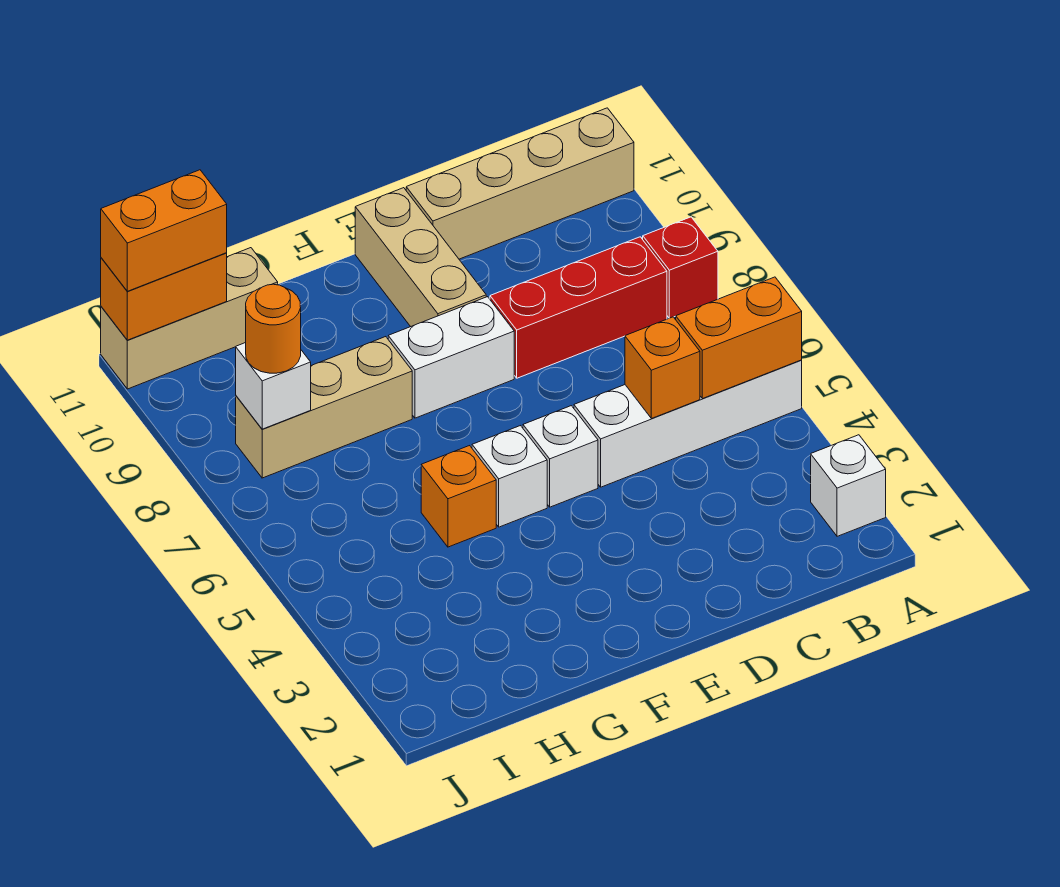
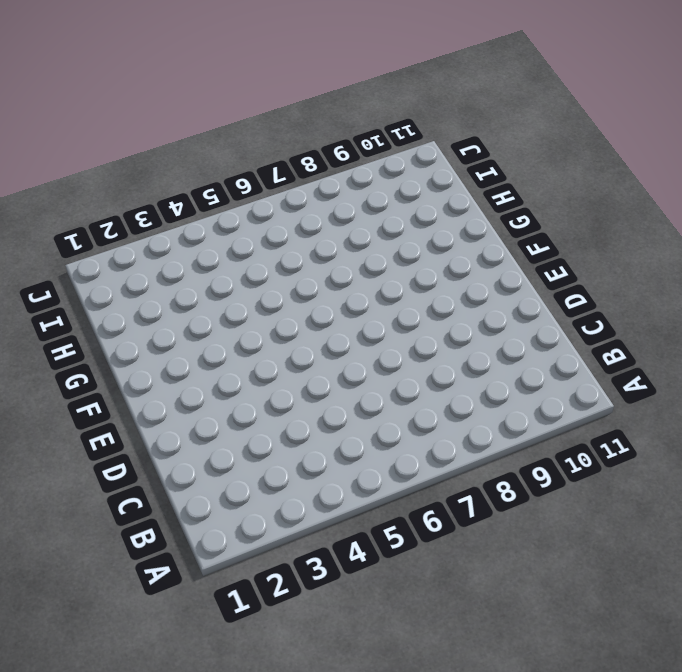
none -> white 1x1 brick [811,435,886,536]
none -> white 1x4 brick [574,360,802,487]
none -> red 1x1 brick [643,217,718,318]

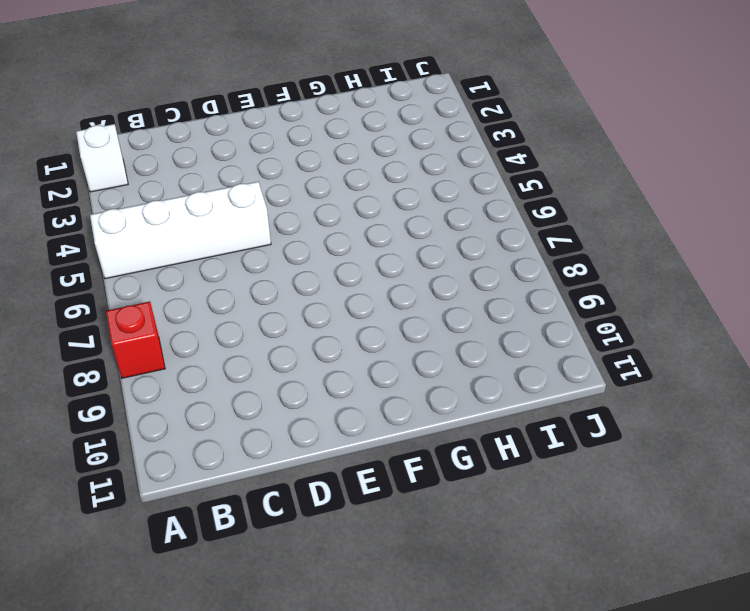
none -> tan 1x4 brick [406,108,634,259]
none -> red 1x3 brick [490,237,667,378]
none -> white 1x1 brick [523,406,598,507]

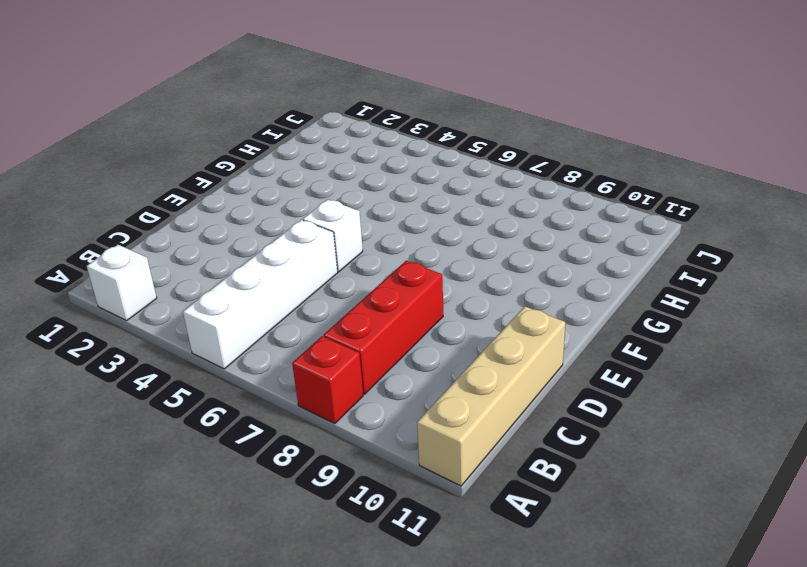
none -> white 1x2 brick [388,297,514,418]
none -> tan 1x3 brick [355,188,486,327]
none -> white 1x1 brick [472,426,547,527]

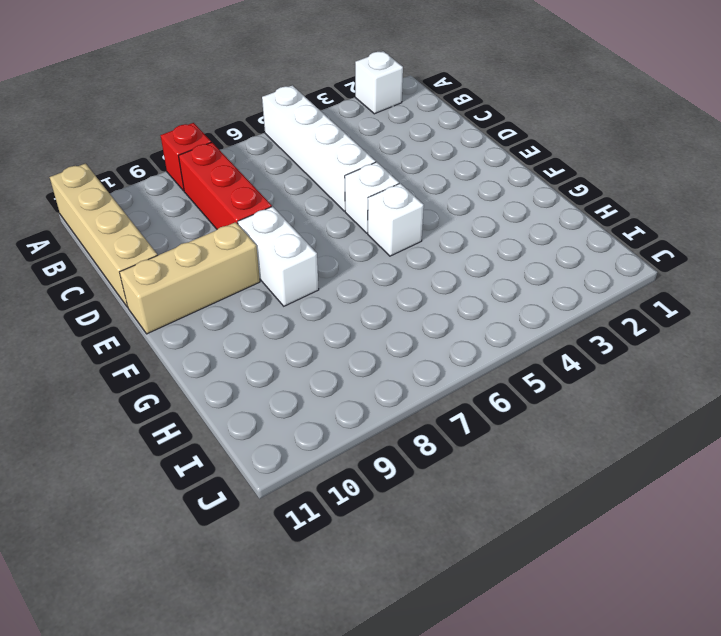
none -> orange 1x1 brick [421,446,496,547]
none -> tan 1x3 brick [236,337,412,478]
none -> tan 1x3 brick [101,248,278,389]

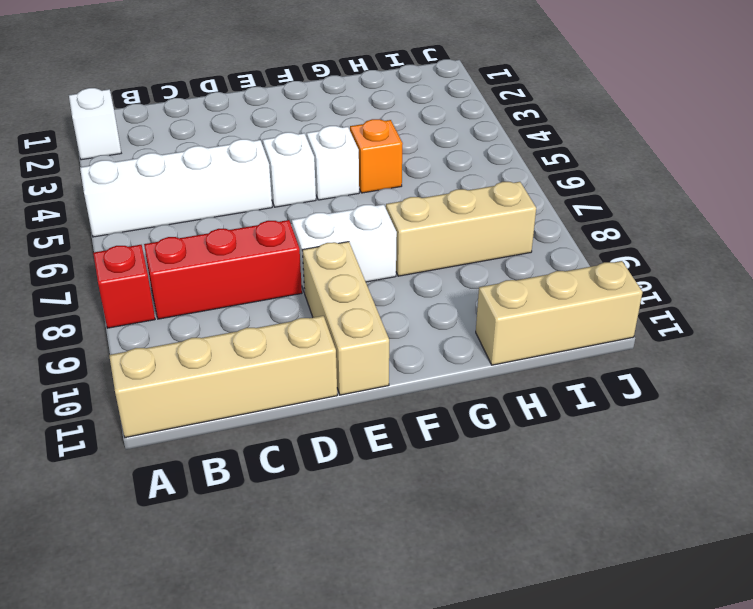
none -> orange 1x2 brick [676,277,802,399]
none -> orange 1x1 brick [625,317,700,419]
none -> white 1x1 brick [236,343,311,429]

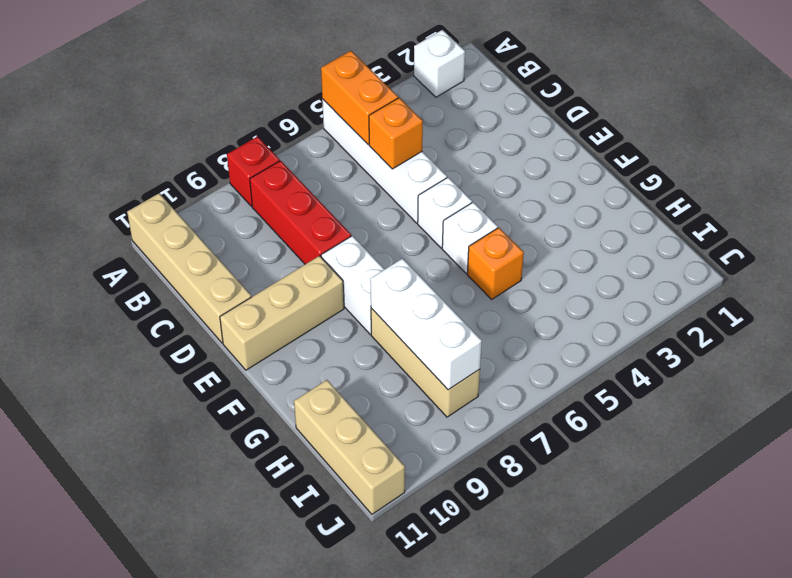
white 1x3 brick [370,259,482,390] -> white 1x1 brick [236,343,311,429]
none -> orange 1x2 brick [101,253,227,340]
none -> orange 1x1 round brick [246,284,301,373]
none -> orange 1x2 brick [101,170,227,291]

